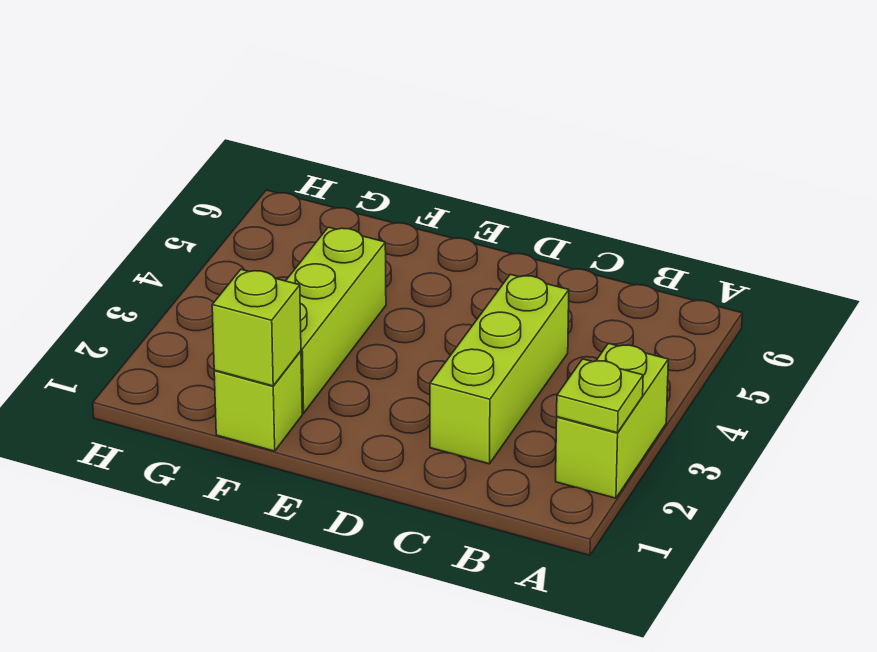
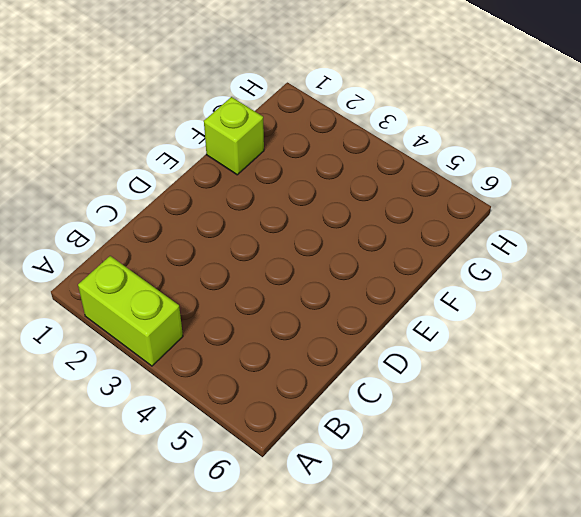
none -> lime 1x3 brick [430,274,569,464]
none -> lime 1x3 brick [286,227,386,413]

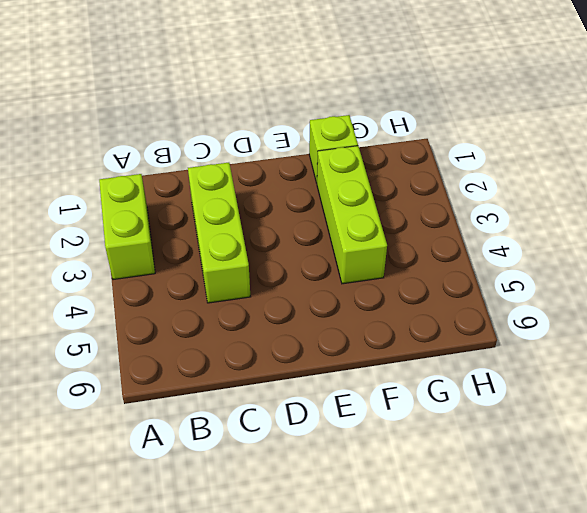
none -> lime 1x1 plate [557,359,643,433]
none -> lime 1x1 brick [212,269,301,386]

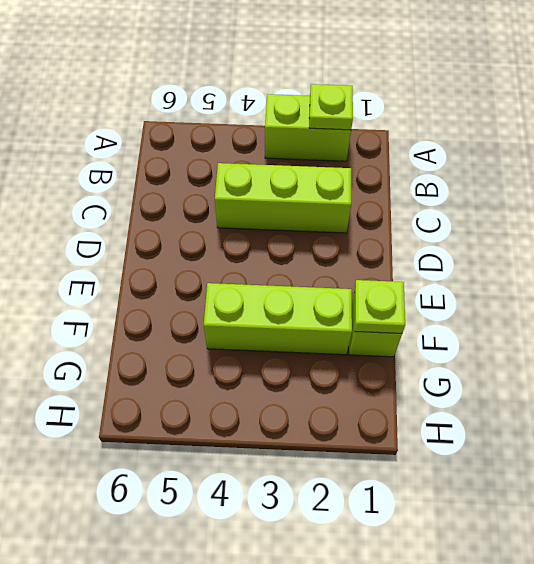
lime 1x1 plate [354,280,405,333] -> lime 1x1 brick [212,269,301,386]

